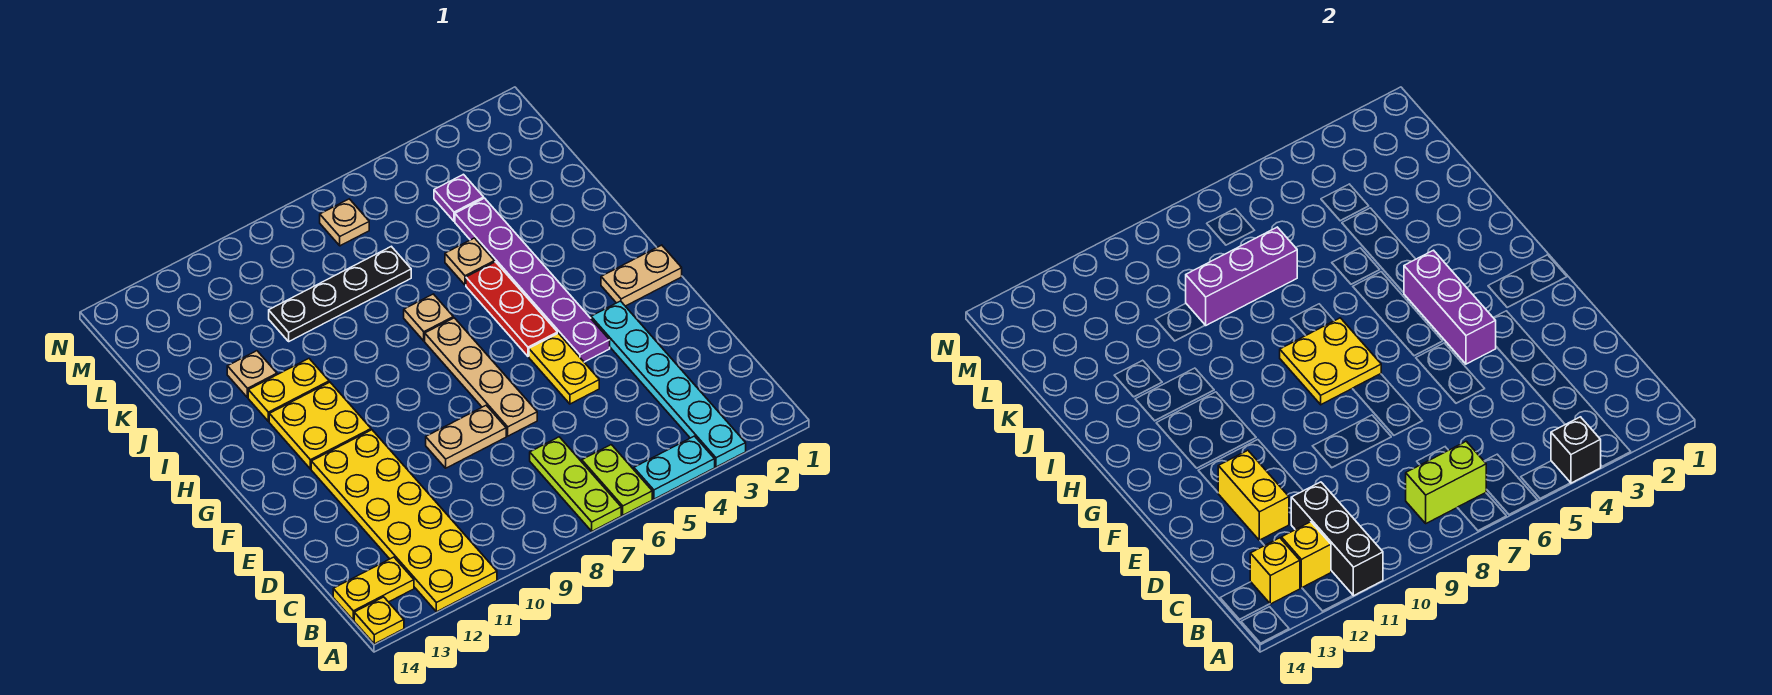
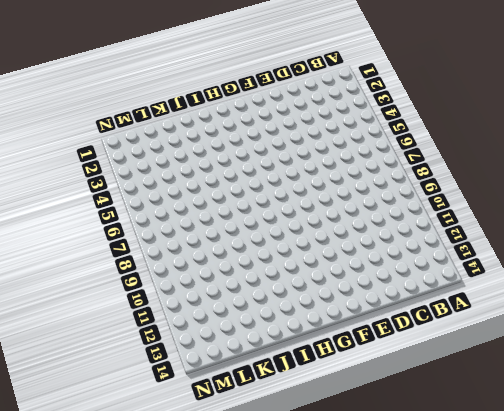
none -> cyan 1x6 plate [591,301,746,467]
none -> cyan 1x2 plate [634,436,715,499]
none -> lime 1x2 plate [582,445,652,515]
none -> lime 1x3 plate [530,437,621,531]

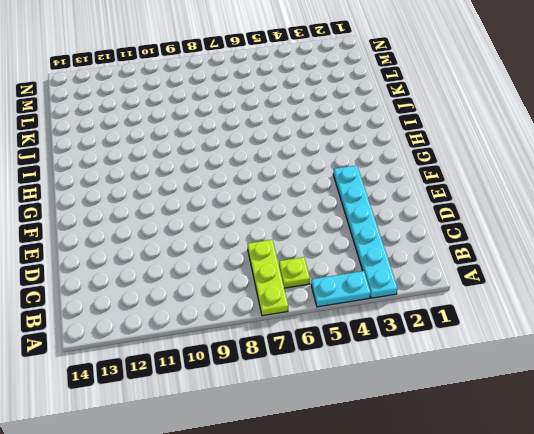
lime 1x1 plate [279,257,310,288] -> lime 1x2 plate [582,445,652,515]
none -> yellow 2x6 plate [311,430,497,612]
none -> yellow 1x1 plate [354,597,404,644]
none -> yellow 1x2 plate [333,557,414,620]
none -> yellow 1x2 plate [529,333,599,404]

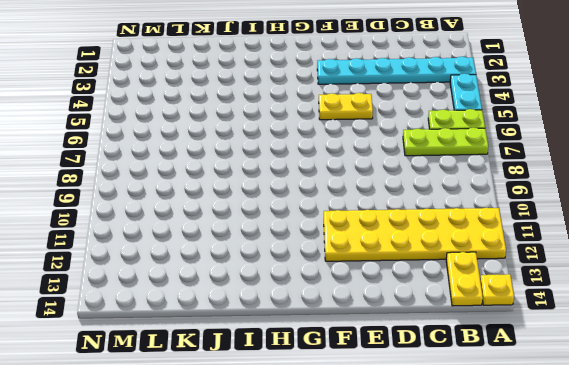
none -> tan 1x4 plate [425,318,537,436]
none -> tan 1x2 plate [426,405,506,468]
none -> purple 1x6 plate [455,198,610,362]
none -> tan 1x2 plate [601,245,682,306]

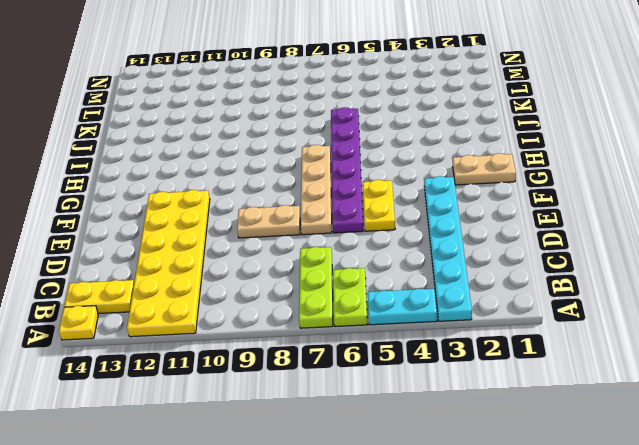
purple 1x6 plate [331,107,363,233] -> purple 1x6 plate moved to [455,198,610,362]
none -> red 1x3 plate [466,262,557,356]
none -> yellow 2x2 plate [269,382,371,469]
none -> tan 1x1 plate [404,294,453,341]
none -> yellow 1x2 plate [248,359,329,421]

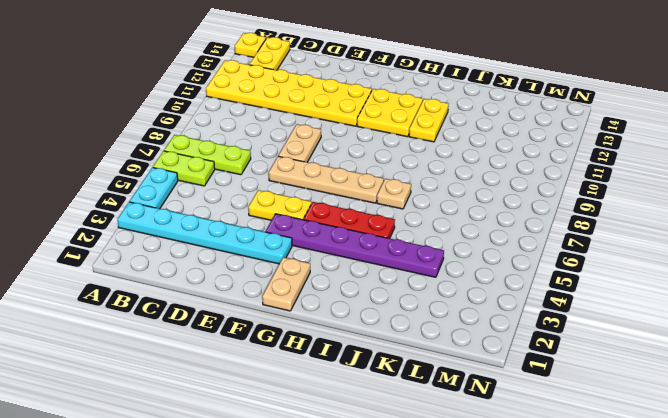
none -> tan 1x1 plate [445,238,495,285]
none -> tan 1x1 plate [227,351,277,398]
none -> black 1x4 plate [269,246,411,341]
none -> purple 1x1 plate [434,174,484,221]

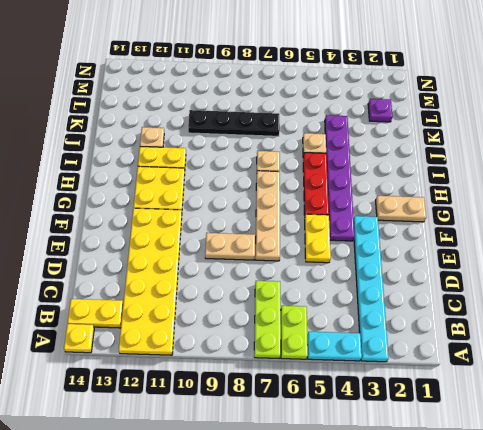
purple 1x1 plate [368,99,393,122] -> purple 1x1 plate moved to [434,174,484,221]
none -> tan 1x1 plate [320,199,369,246]
none -> black 1x1 brick [1551,417,1601,483]
none -> black 1x3 brick [1291,482,1383,596]
none -> lime 1x2 brick [1406,441,1486,523]

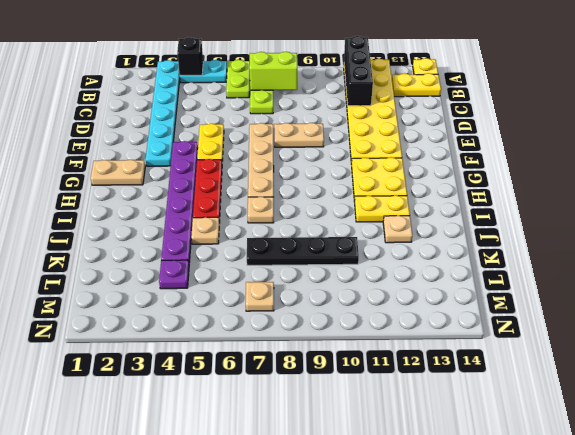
none -> yellow 1x1 brick [1281,522,1331,588]
none -> yellow 1x1 brick [1250,538,1300,604]
none -> yellow 1x2 brick [1218,450,1289,540]
none -> purple 1x3 brick [1404,250,1496,364]

